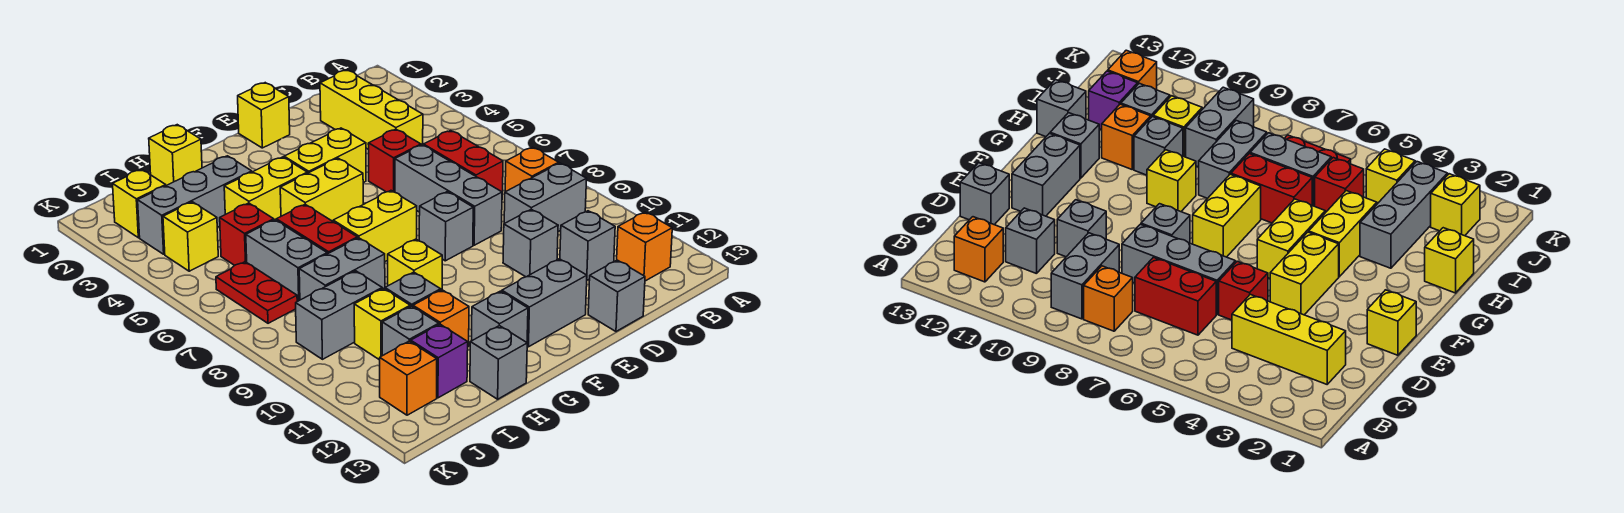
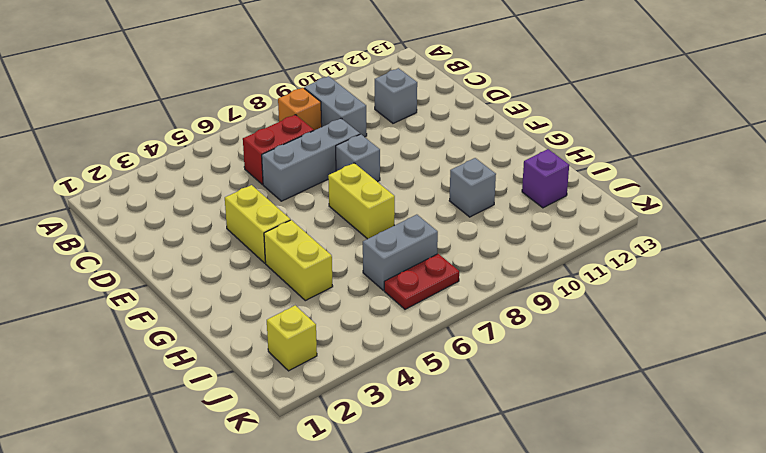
none -> orange 1x1 brick [617,212,672,281]
none -> yellow 1x3 brick [320,70,423,150]
none -> red 1x1 brick [368,129,421,192]
none -> grey 1x1 brick [503,209,558,277]

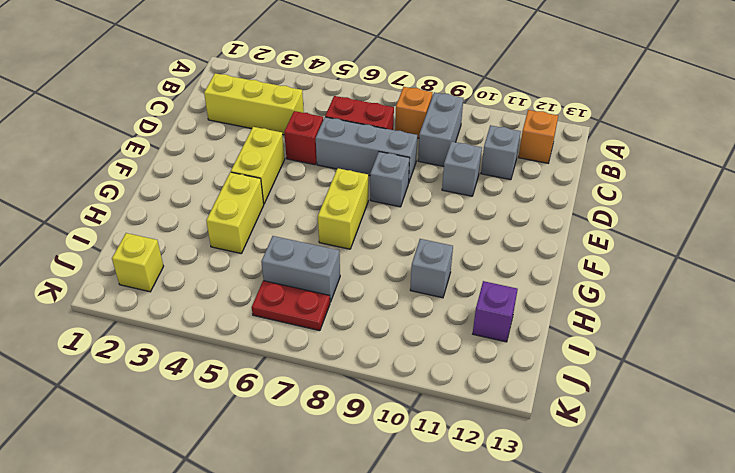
none -> grey 1x1 brick [588,260,645,331]
none -> yellow 1x1 brick [238,83,290,148]
none -> grey 1x2 brick [502,259,587,347]
none -> yellow 1x2 brick [280,158,363,221]

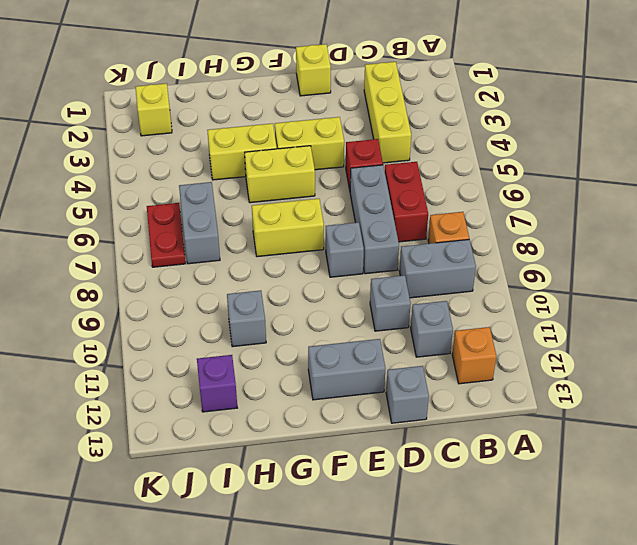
none -> yellow 1x1 brick [388,239,442,290]
none -> grey 1x1 brick [471,291,528,342]
none -> yellow 1x1 brick [149,125,202,186]
none -> grey 1x3 brick [138,156,252,254]

